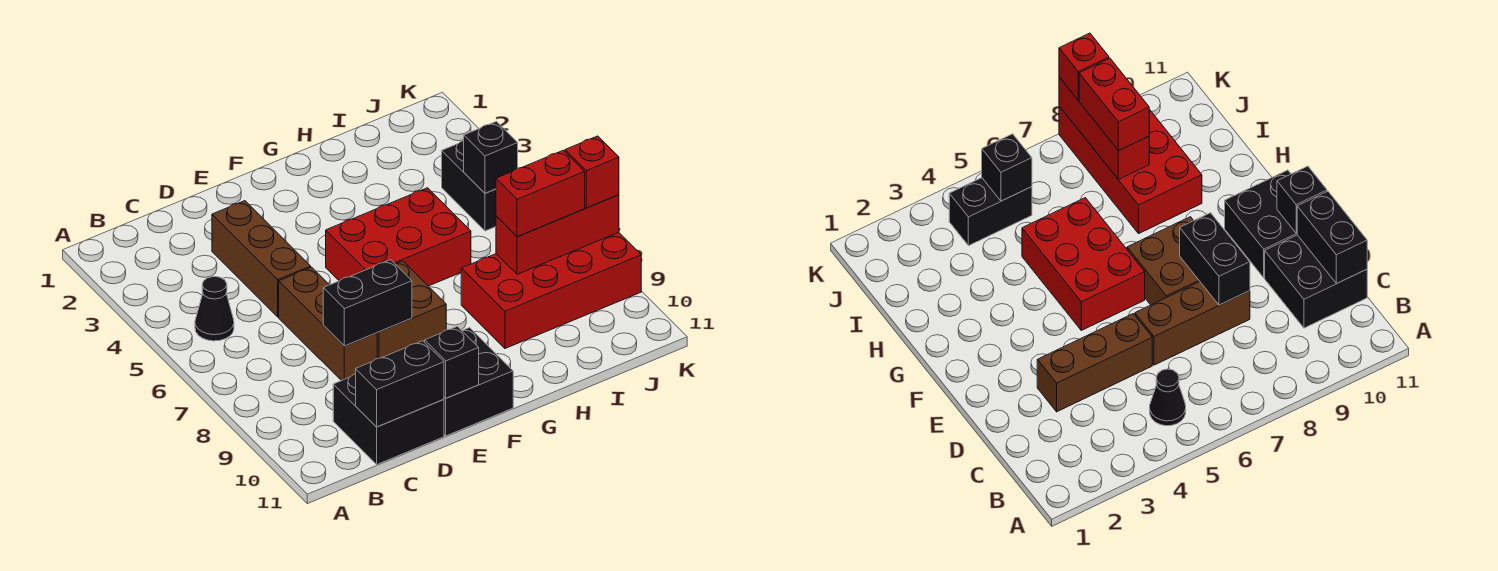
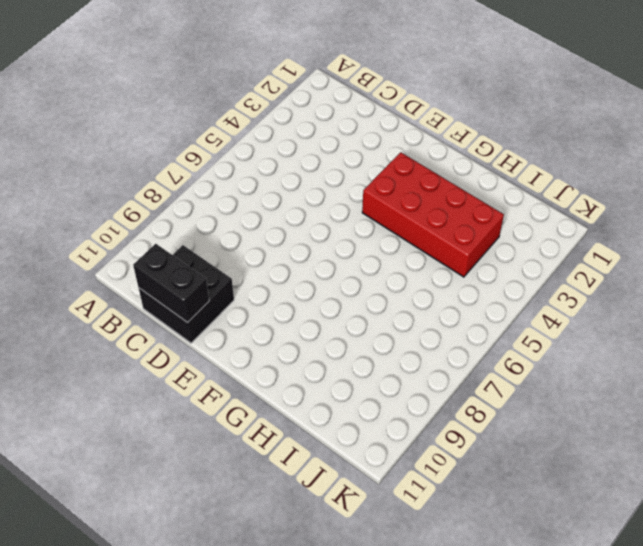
red 2x4 brick [362,152,504,277] -> red 2x4 brick moved to [461,232,641,348]
none -> black 1x1 cone [195,277,234,341]
none -> brown 1x3 brick [212,201,311,317]
none -> brown 1x3 brick [279,267,377,381]

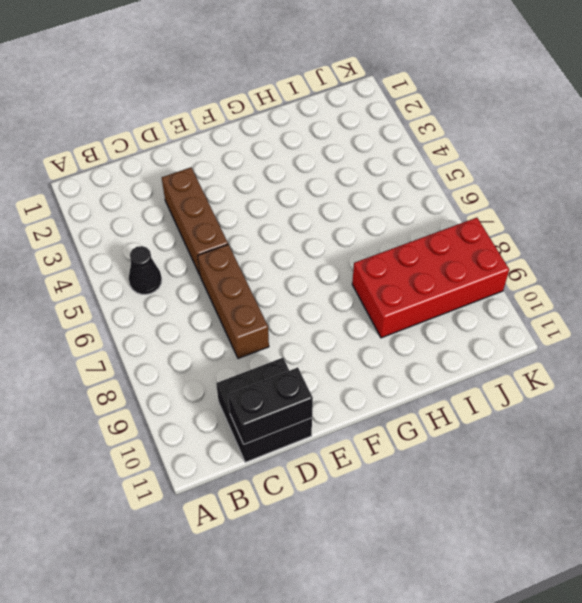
none -> brown 2x2 brick [377,261,446,359]
none -> black 2x2 brick [444,328,513,436]
none -> red 2x3 brick [326,188,471,286]

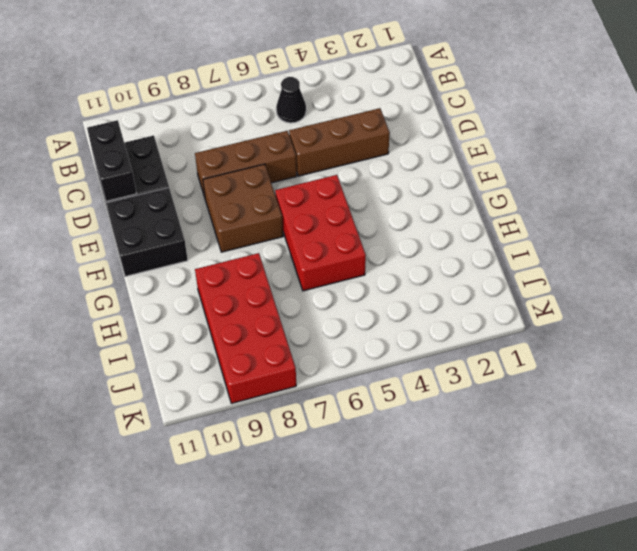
none -> black 1x2 brick [442,141,496,231]
none -> black 1x2 brick [323,260,412,346]
none -> black 1x1 brick [425,326,479,398]

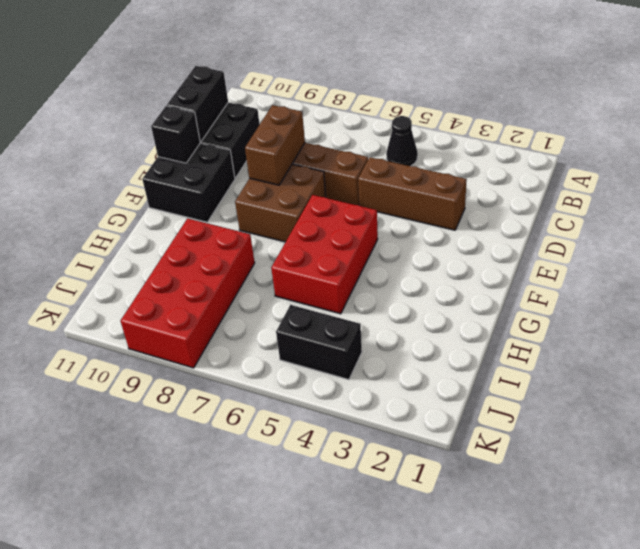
brown 1x2 brick [245,105,305,185] -> black 1x2 brick [323,260,412,346]
none -> red 1x3 brick [496,195,619,274]
none -> black 1x1 brick [464,122,518,193]
none -> red 1x2 brick [496,150,585,237]

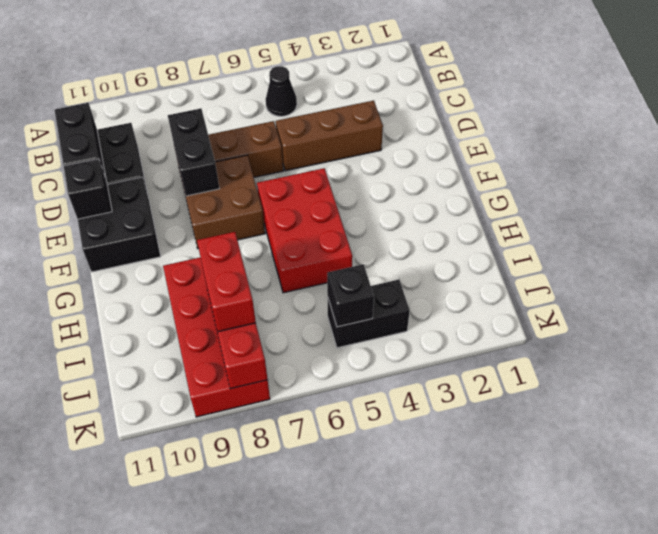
none -> red 1x1 brick [565,136,619,208]

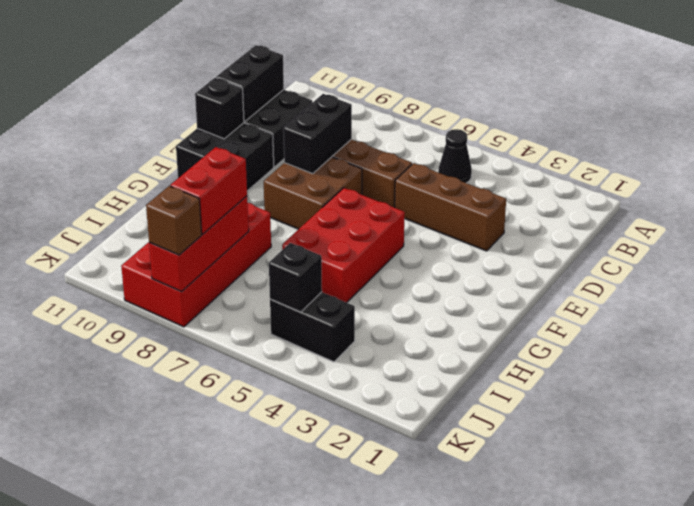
brown 1x1 brick [146,186,202,255] -> red 1x1 brick [565,136,619,208]

